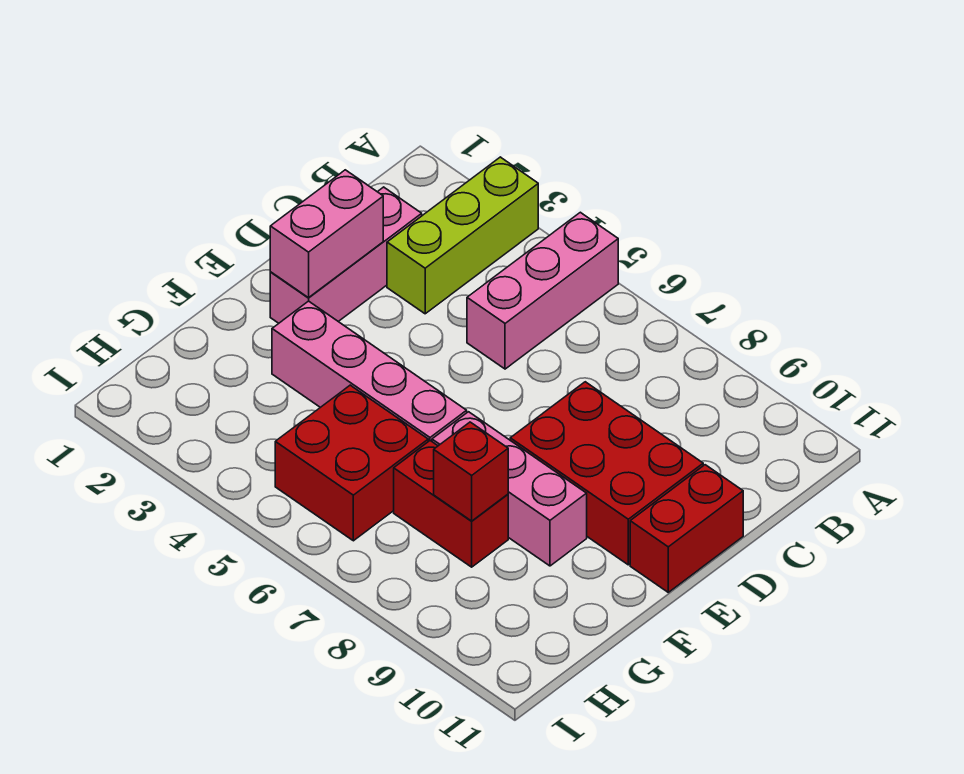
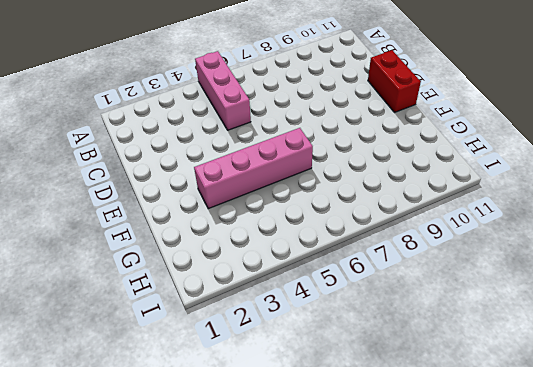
none -> lime 1x3 brick [387,157,538,314]
none -> pink 1x3 brick [270,187,422,323]

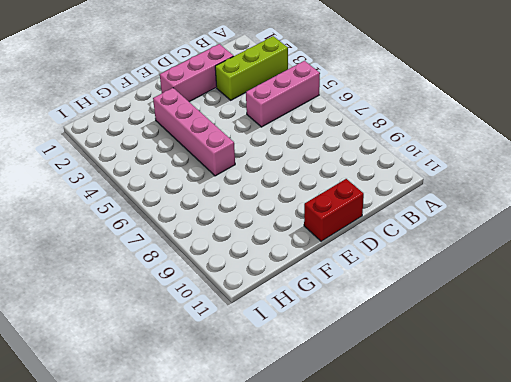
none -> red 2x3 brick [510,382,703,565]
none -> pink 1x3 brick [432,412,587,566]

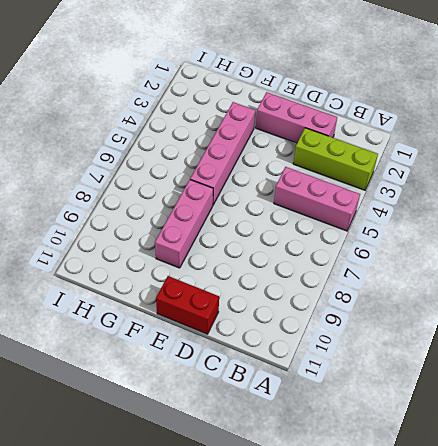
none -> red 2x3 brick [510,382,703,565]
none -> red 2x2 brick [275,385,428,541]

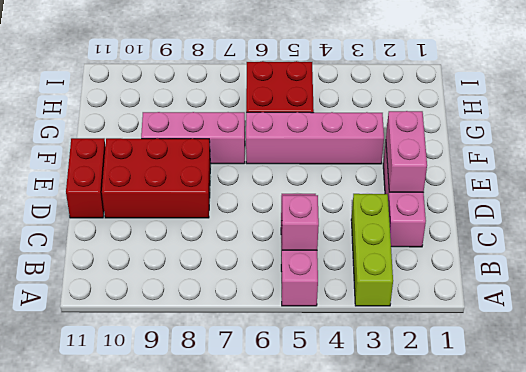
pink 1x1 brick [282,195,319,250] -> none
none -> red 1x2 brick [394,441,508,567]
none -> red 1x1 brick [434,422,508,521]

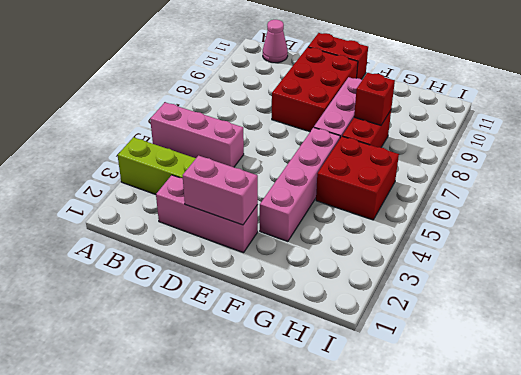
pink 1x1 cone [263,20,288,63] -> none

